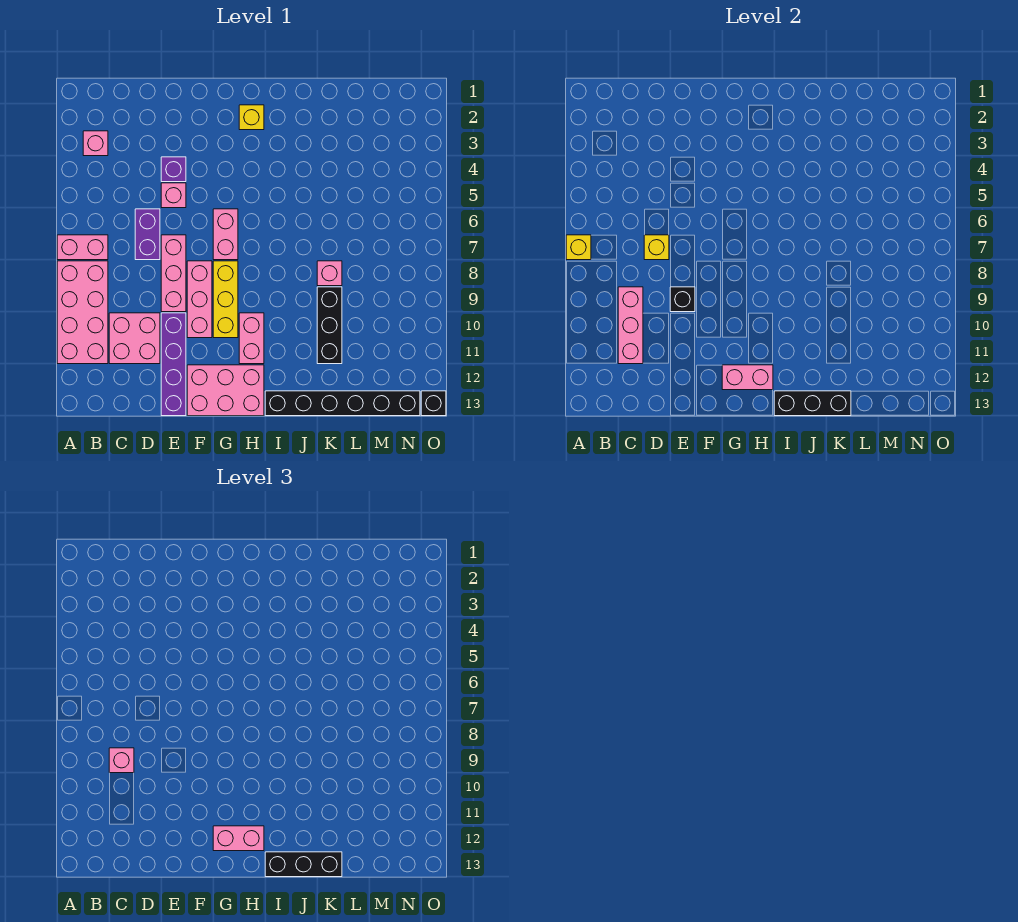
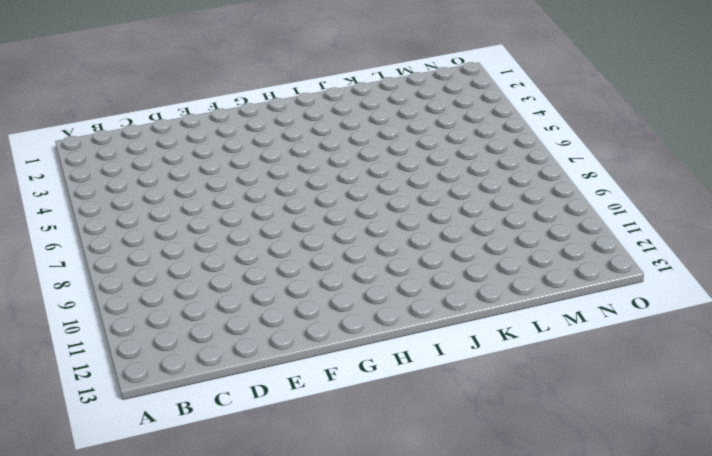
none -> pink 1x2 brick [57,235,108,260]
none -> pink 2x4 brick [57,261,108,364]
none -> pink 1x1 brick [83,131,108,156]

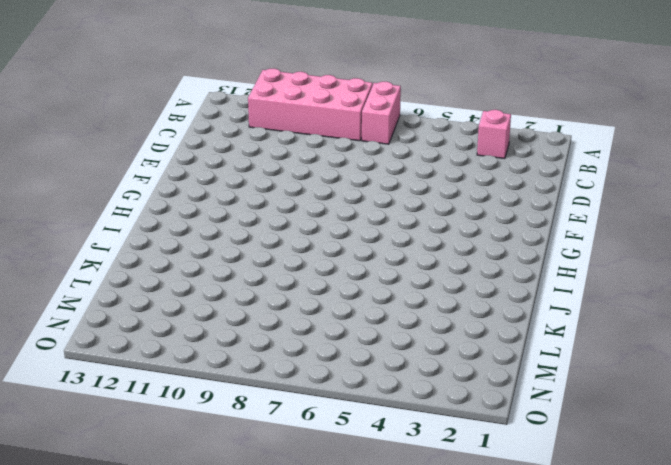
none -> pink 2x2 brick [109,313,160,364]
none -> purple 1x2 brick [135,209,160,260]
none -> purple 1x1 brick [161,157,186,182]

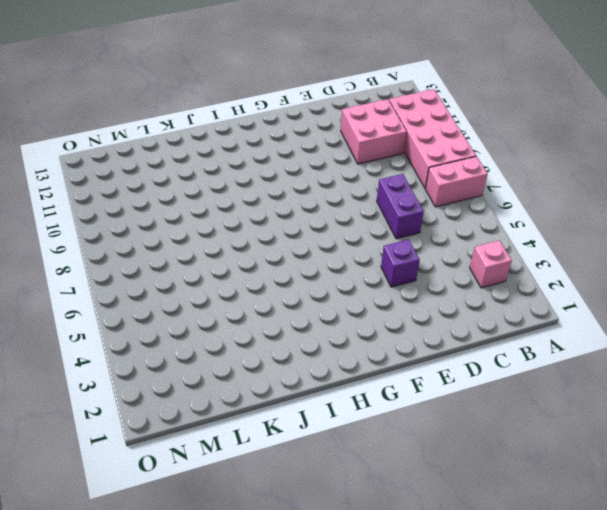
none -> pink 1x1 brick [161,183,186,208]
none -> pink 1x3 brick [161,235,186,312]
none -> purple 1x4 brick [161,313,186,416]

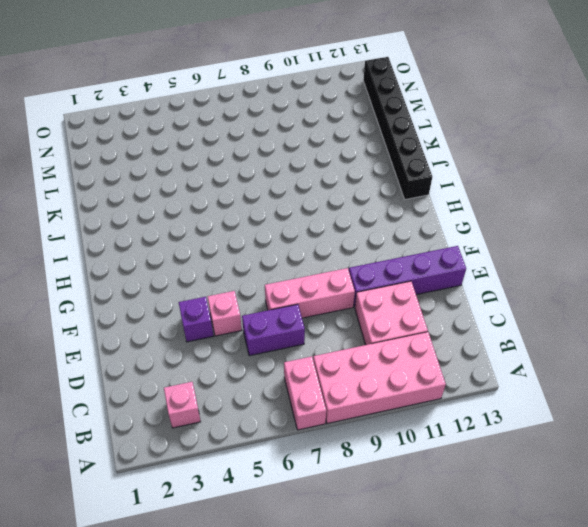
none -> pink 1x3 brick [187,261,212,338]
none -> pink 2x3 brick [187,365,264,416]
none -> pink 1x2 brick [213,209,238,260]

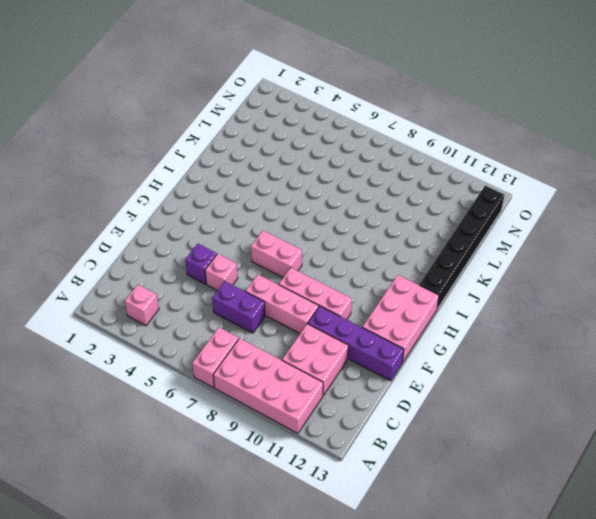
none -> yellow 1x3 brick [213,261,238,338]
none -> yellow 1x1 brick [239,105,264,130]
none -> pink 1x2 brick [239,313,264,364]

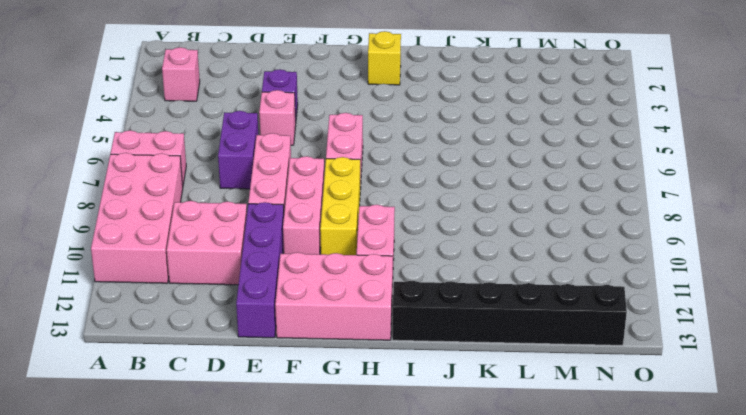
none -> pink 1x1 brick [317,261,342,286]
none -> black 1x3 brick [317,287,342,364]
none -> black 1x1 brick [421,391,446,416]

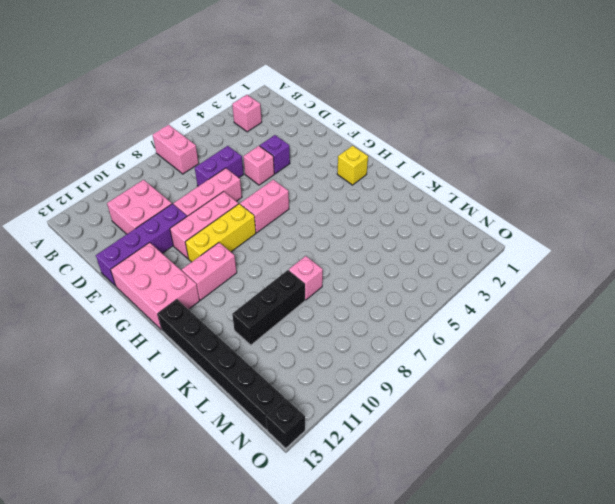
none -> pink 2x4 brick [57,261,108,364]
none -> yellow 1x1 brick [566,235,591,260]
none -> pink 1x3 brick [618,287,643,364]

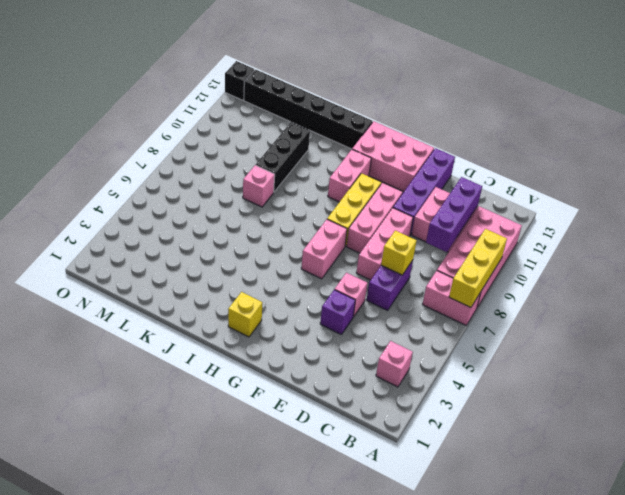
yellow 1x3 brick [449,229,507,308] -> yellow 1x1 brick [566,235,591,260]
purple 1x3 brick [426,177,482,252] -> pink 1x3 brick [618,287,643,364]
none -> black 1x1 brick [670,287,695,312]
none -> pink 1x2 brick [722,365,773,390]
none -> black 1x3 brick [774,391,851,416]

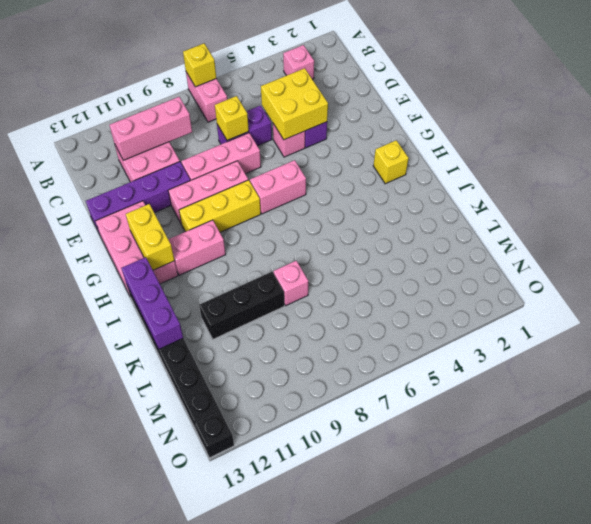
yellow 2x2 brick [261,68,328,140] -> none
yellow 1x2 brick [126,204,175,270] -> pink 1x2 brick [722,365,773,390]
purple 1x3 brick [121,257,183,349] -> black 1x3 brick [774,391,851,416]
none -> pink 2x4 brick [57,261,108,364]
none -> black 1x1 brick [670,287,695,312]
none -> pink 1x1 brick [109,748,134,773]

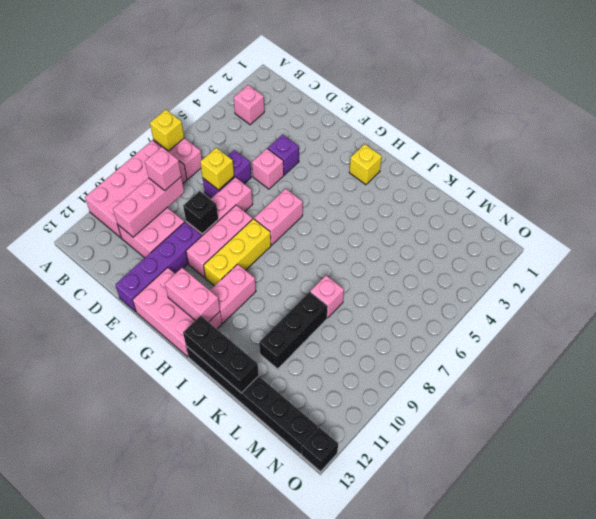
none -> pink 1x2 brick [213,826,264,851]
none -> black 1x3 brick [265,852,342,877]

